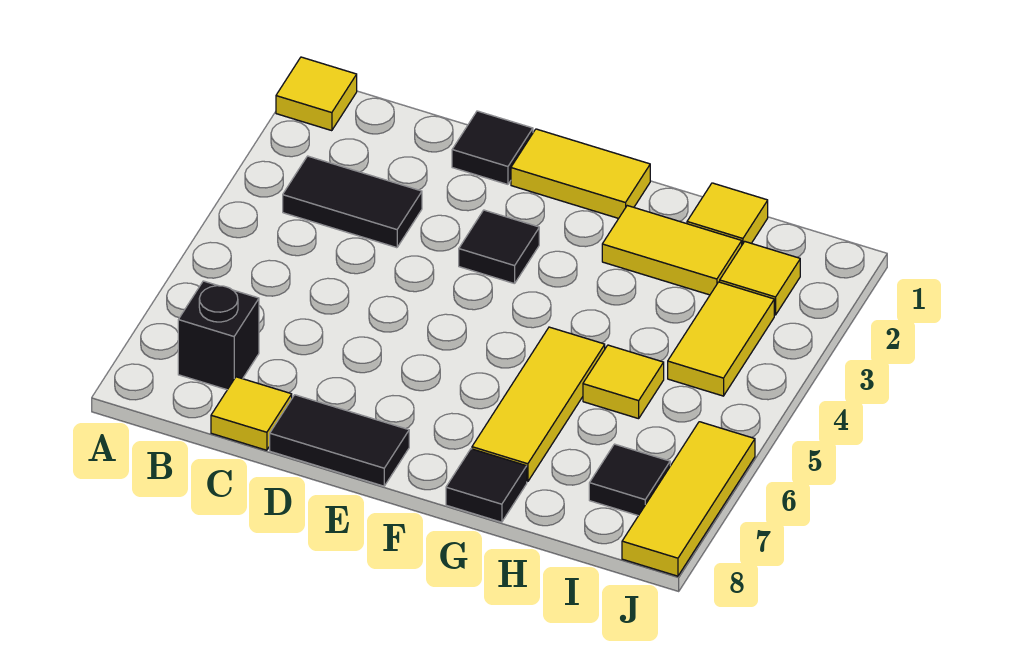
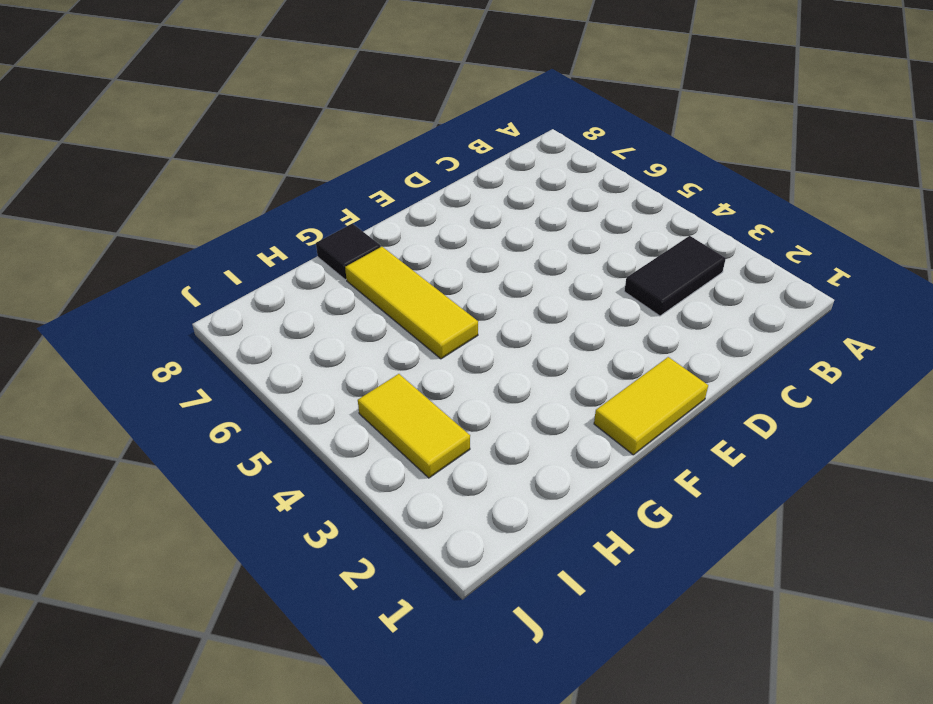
none -> yellow 1x1 tile [276,57,357,131]
none -> black 1x1 brick [178,281,259,390]
none -> yellow 1x1 tile [211,377,292,450]

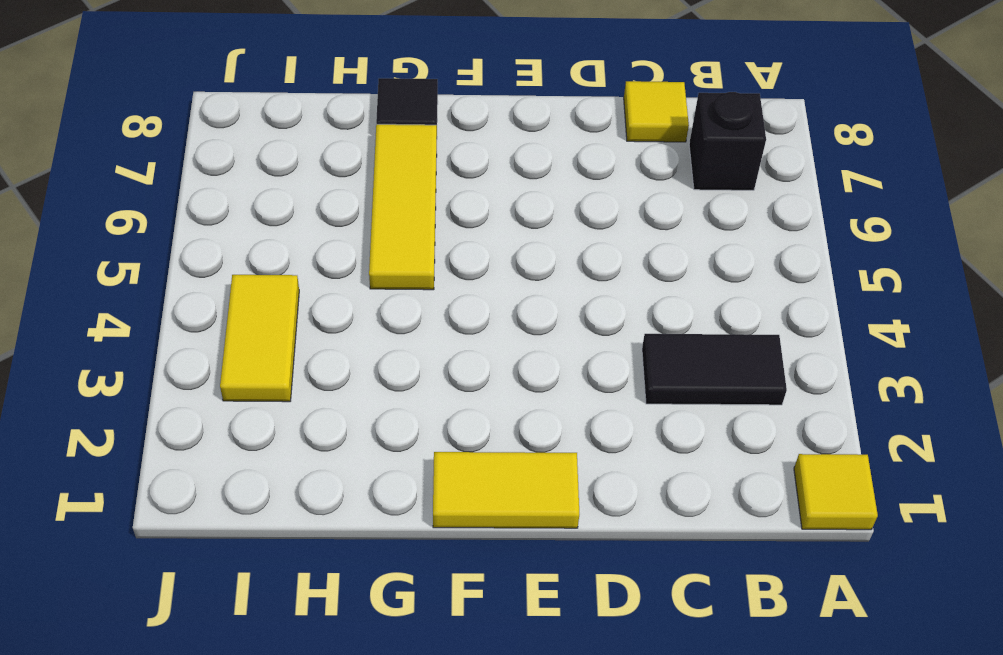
none -> black 1x1 tile [452,111,533,184]
none -> black 1x2 tile [270,395,409,486]
none -> black 1x1 tile [459,210,539,284]

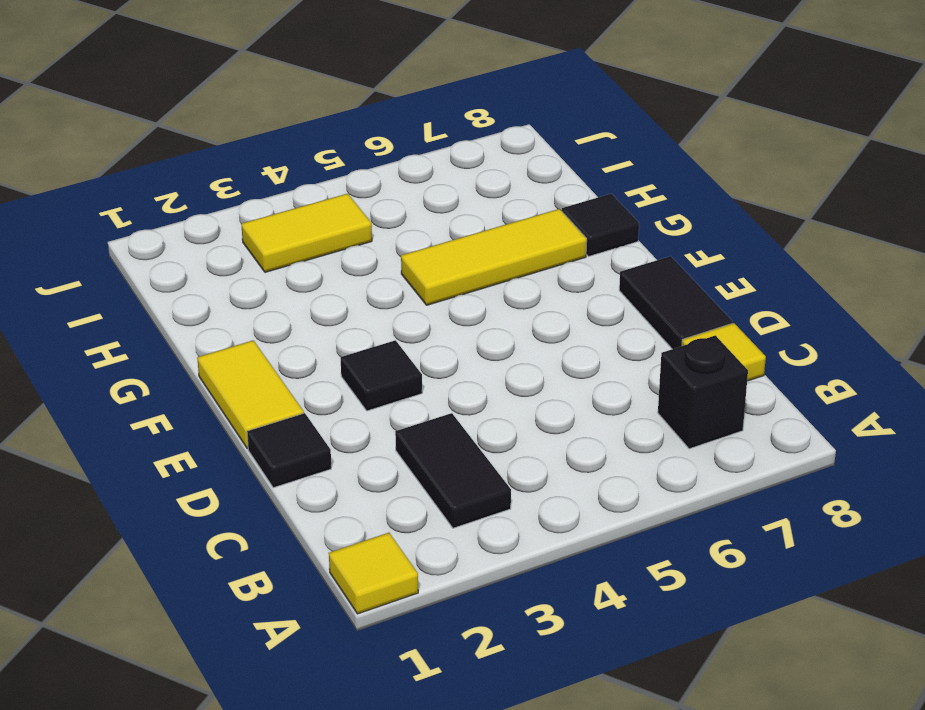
none -> yellow 1x2 tile [602,206,742,295]
none -> yellow 1x1 tile [687,183,768,245]
none -> yellow 1x1 tile [583,345,664,419]

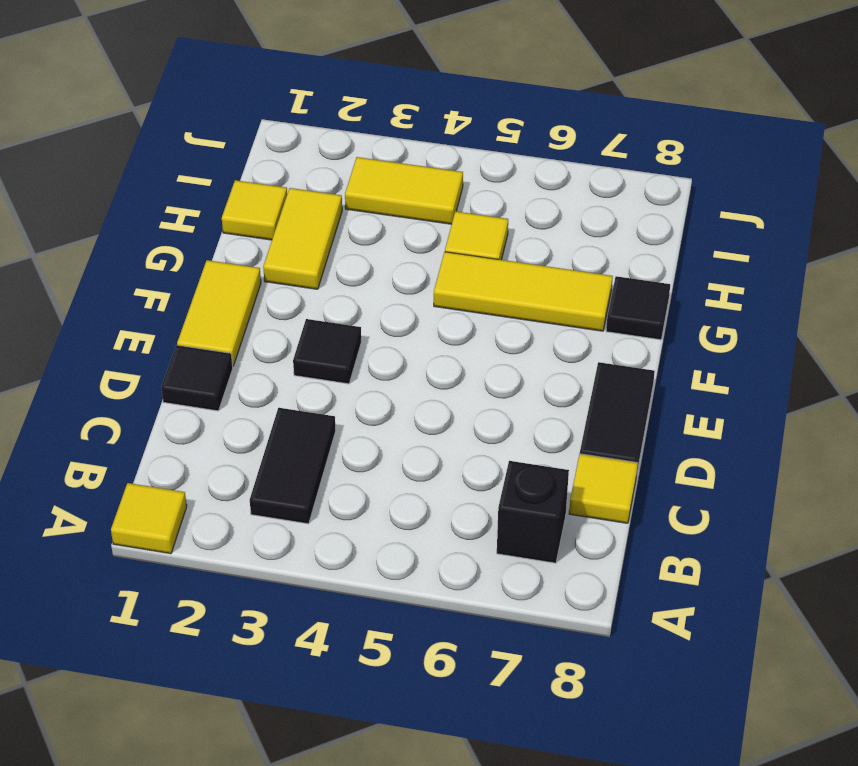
none -> yellow 1x1 tile [720,242,800,315]
none -> black 1x1 tile [589,444,670,516]
none -> yellow 1x3 tile [622,422,755,576]

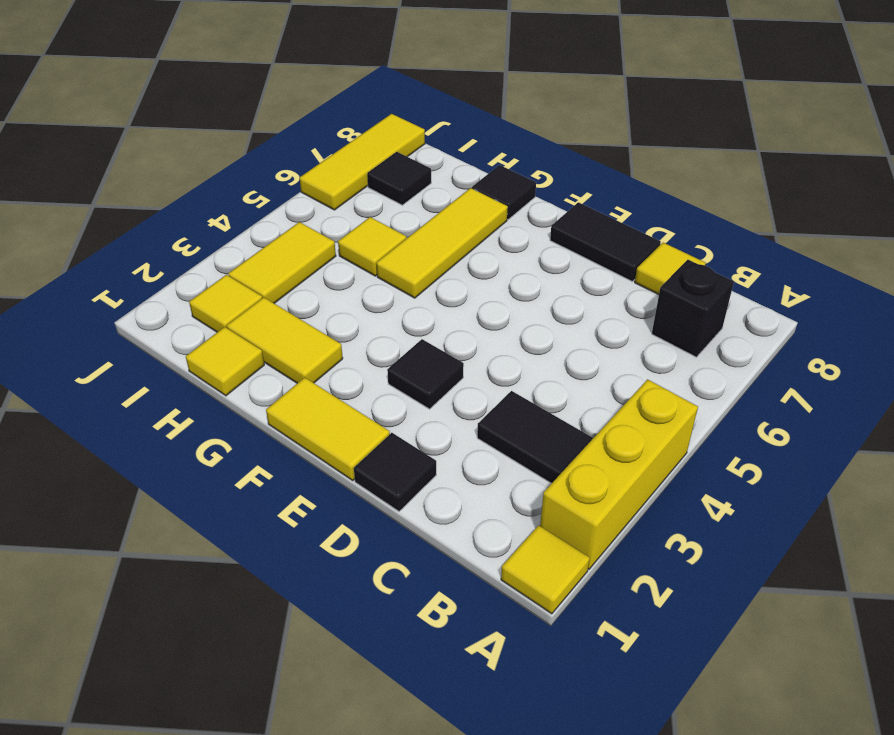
yellow 1x3 brick [540,379,698,569] -> none

